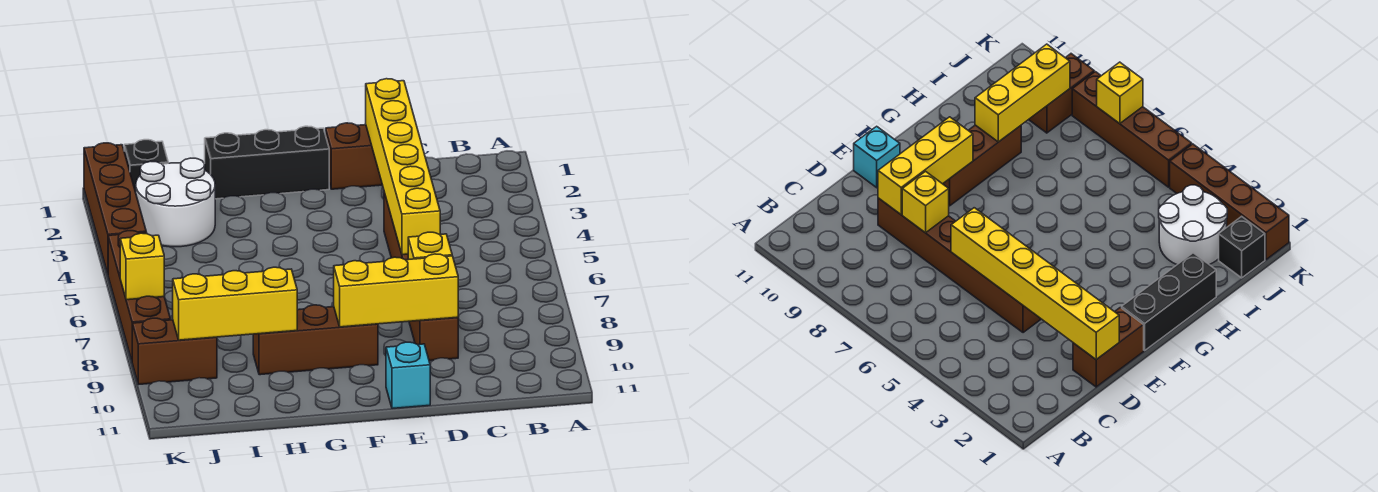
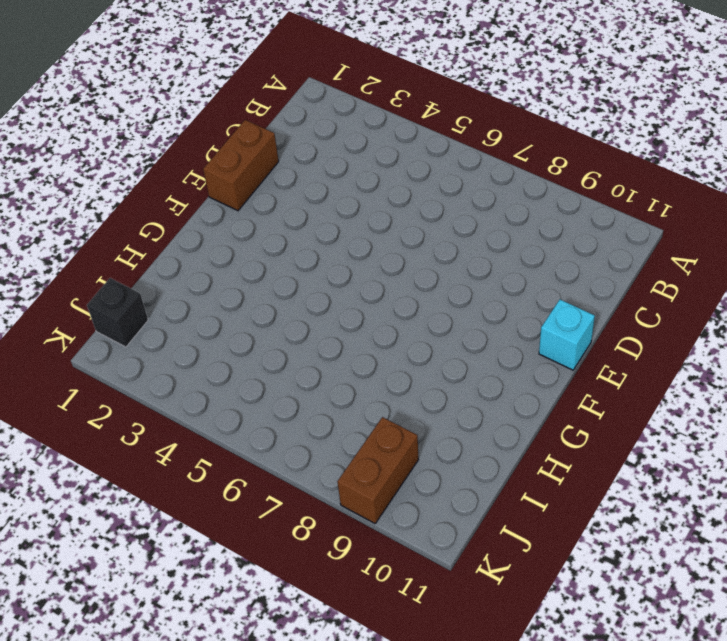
none -> brown 1x6 brick [384,192,458,361]
none -> black 1x3 brick [205,126,329,199]
none -> brown 1x3 brick [253,305,378,375]

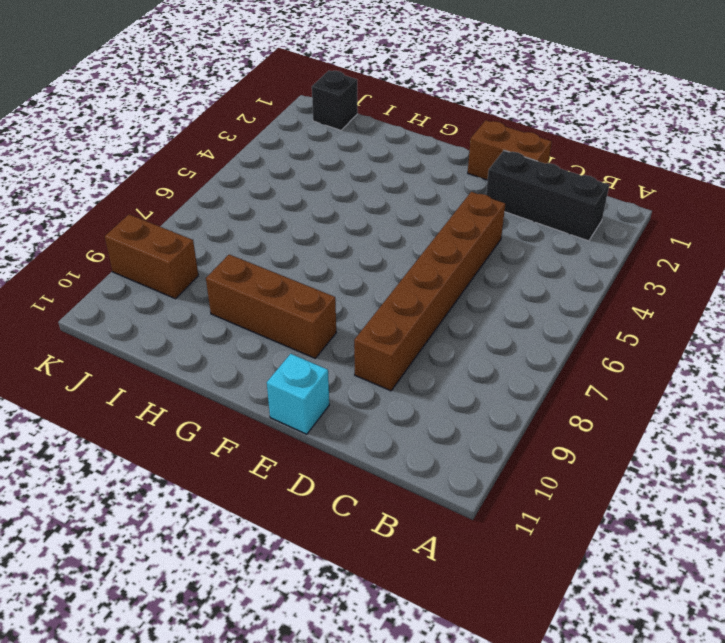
black 1x3 brick [486,150,609,241] -> black 1x3 brick moved to [205,126,329,199]
none -> white 2x2 round brick [136,158,215,247]
none -> brown 1x4 brick [84,143,146,273]
none -> brown 1x4 brick [108,231,171,360]

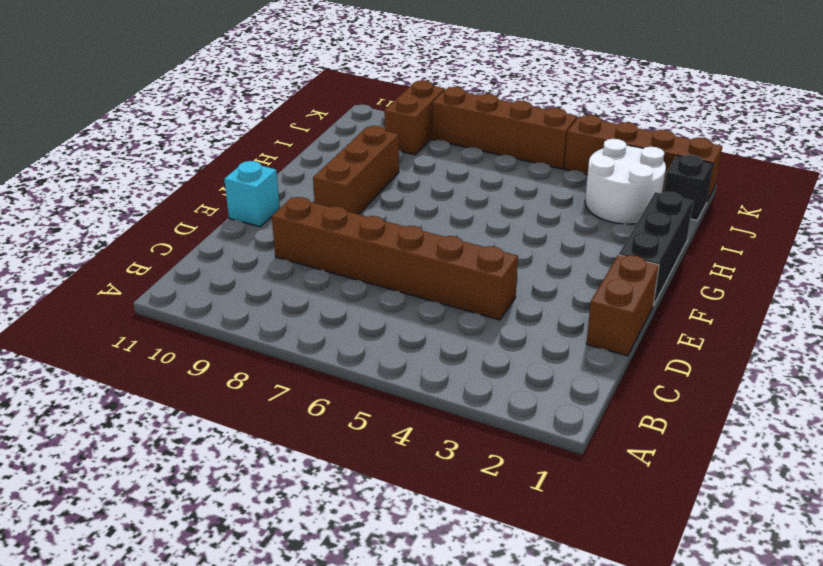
none -> yellow 1x6 brick [366,79,440,255]
none -> yellow 1x1 brick [408,232,452,259]
none -> yellow 1x3 brick [334,254,458,327]

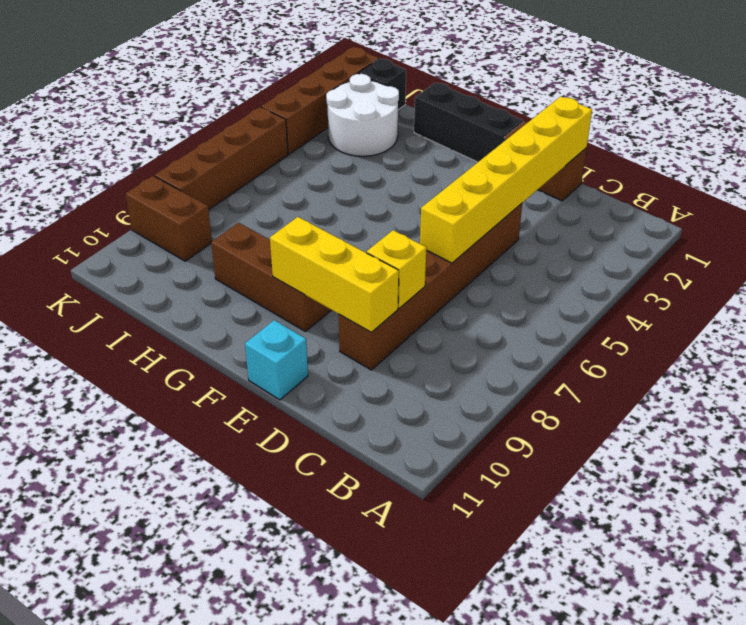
none -> yellow 1x3 brick [173,267,297,340]
none -> yellow 1x1 brick [120,233,164,300]

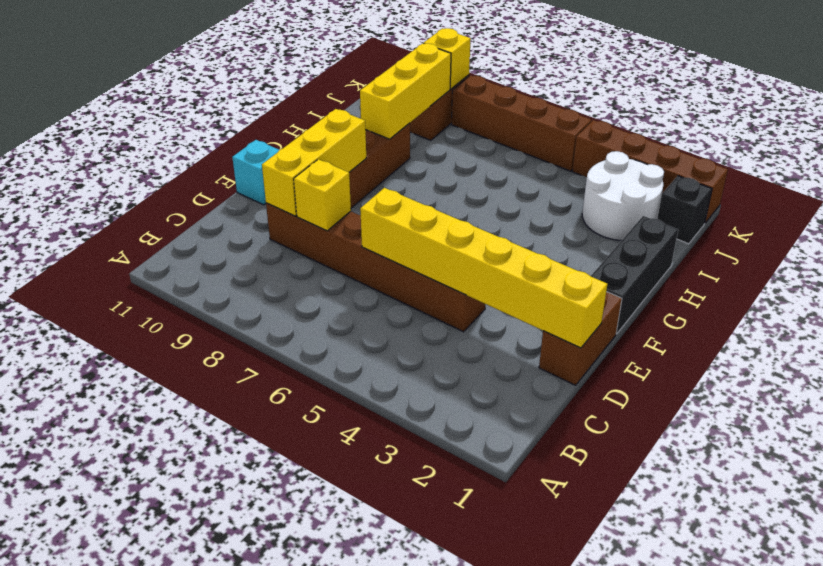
yellow 1x1 brick [424,28,471,89] -> yellow 1x1 brick moved to [120,233,164,300]

